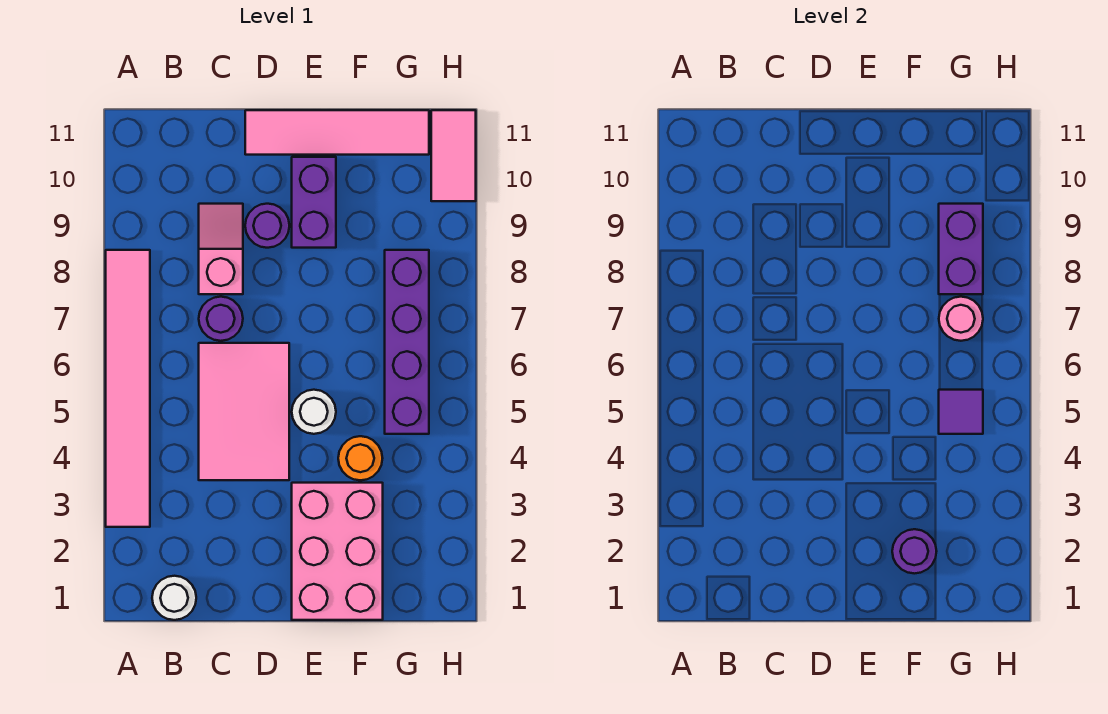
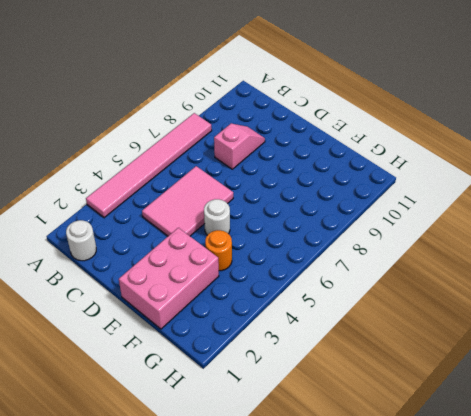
none -> purple 1x1 round brick [199,297,243,341]
none -> purple 1x1 round brick [245,204,289,248]
none -> pink 1x4 tile [245,110,429,155]

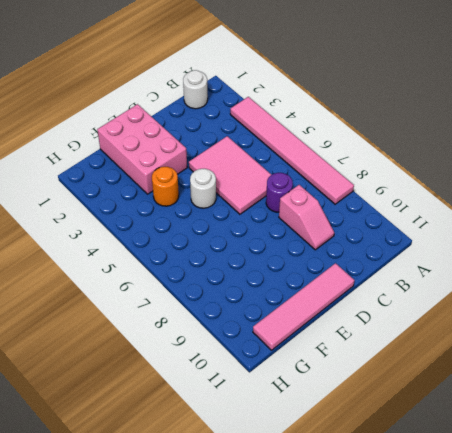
none -> purple 1x1 round brick [245,204,289,248]
none -> purple 1x2 brick [292,157,336,248]
none -> purple 1x4 brick [385,250,429,434]

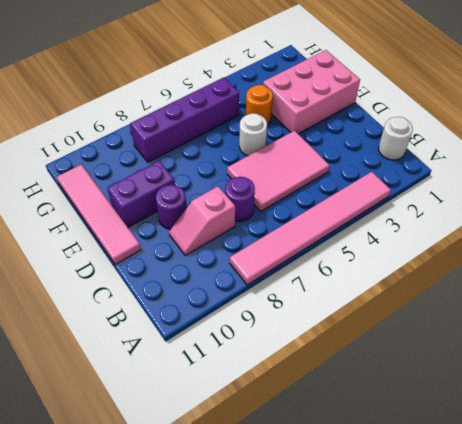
none -> pink 1x2 tile [431,110,476,201]
none -> purple 1x1 round brick [892,529,937,574]
none -> purple 1x1 tile [939,390,983,434]

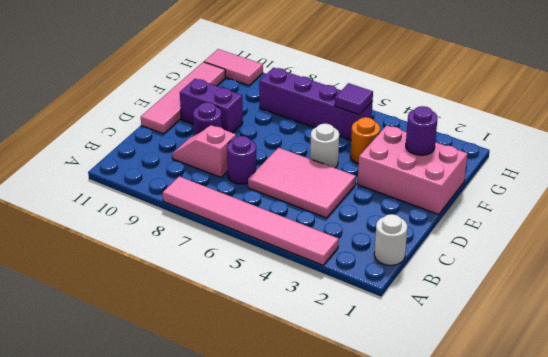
none -> pink 1x1 round brick [939,297,983,341]
none -> purple 1x2 brick [939,204,983,294]

